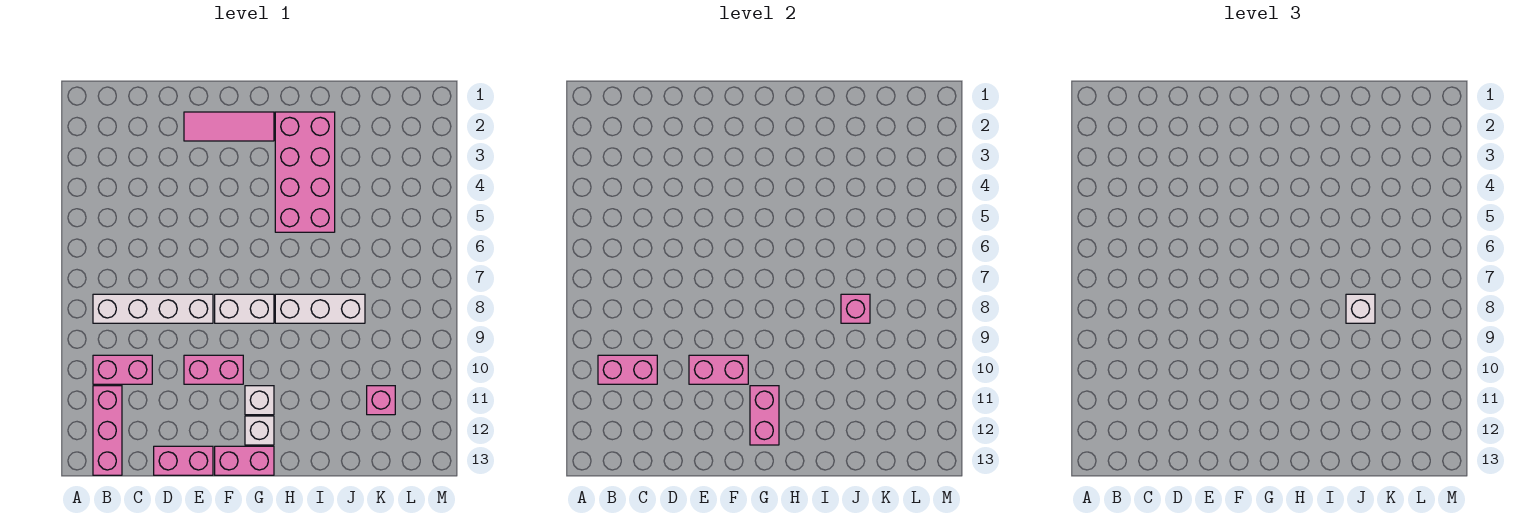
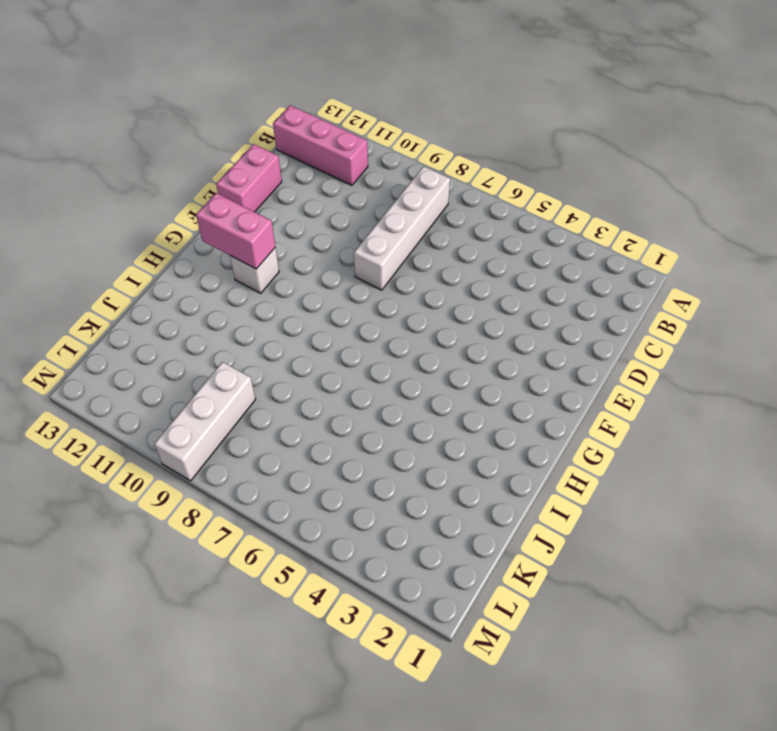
white 1x3 brick [154,362,255,481] -> white 1x3 brick moved to [275,294,365,323]
none -> pink 1x2 brick [93,355,152,384]
none -> pink 1x3 tile [184,112,274,141]
none -> pink 1x2 brick [184,355,243,384]

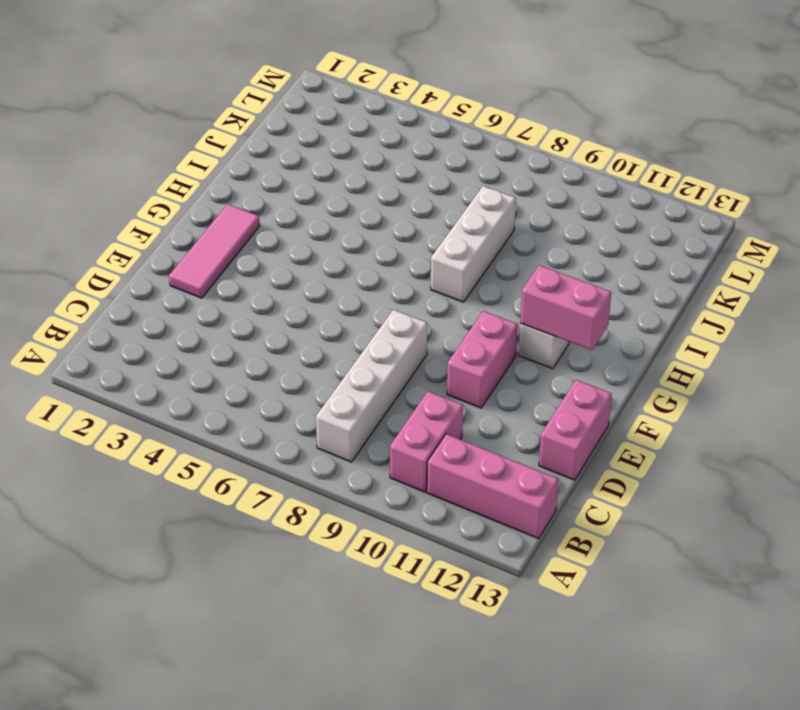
none -> white 1x2 brick [215,294,274,323]
none -> pink 1x2 brick [215,446,274,475]
none -> white 1x1 brick [245,416,274,445]

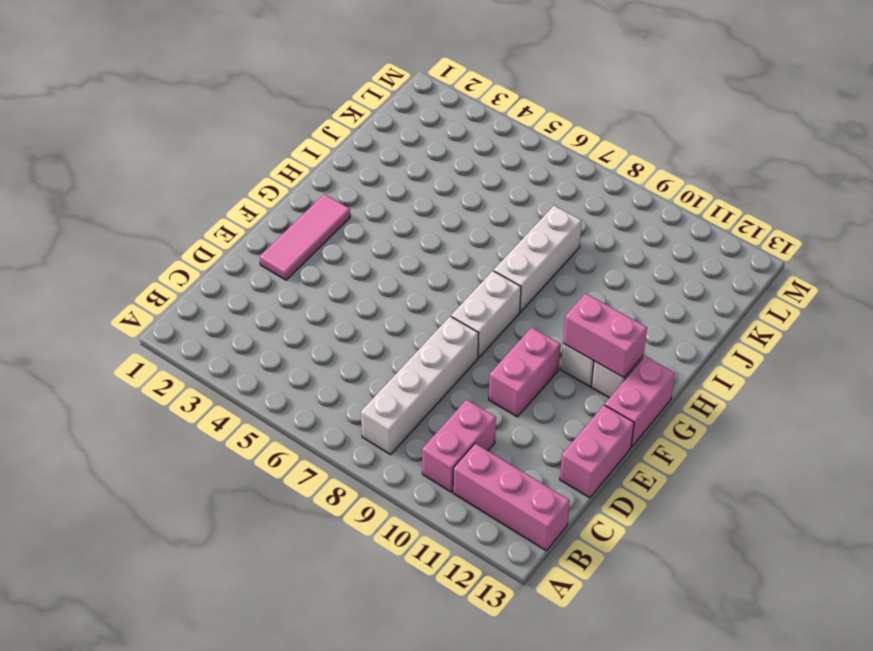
none -> pink 2x4 brick [275,112,335,232]
none -> pink 1x1 brick [367,386,395,415]
none -> pink 1x2 brick [598,355,657,384]

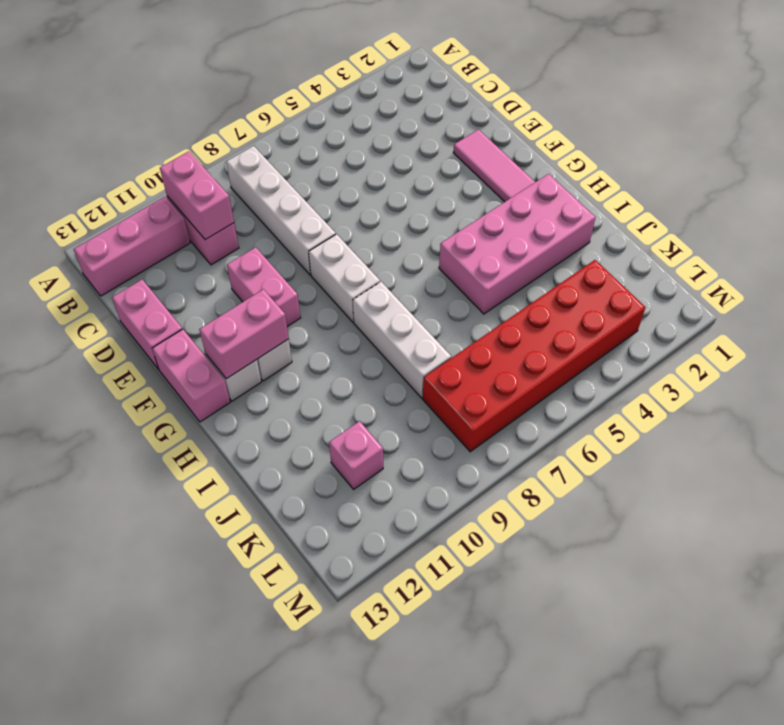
red 2x6 brick [423,260,645,452] -> none
none -> pink 1x2 brick [689,355,748,384]
none -> pink 1x1 brick [841,294,870,323]
none -> white 1x1 brick [1346,294,1375,323]

